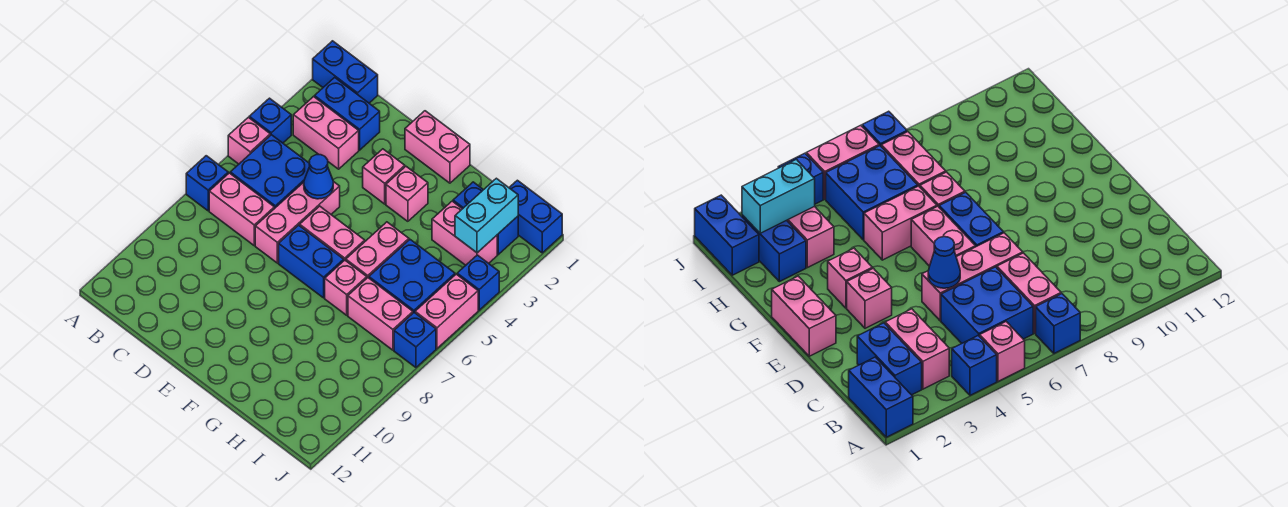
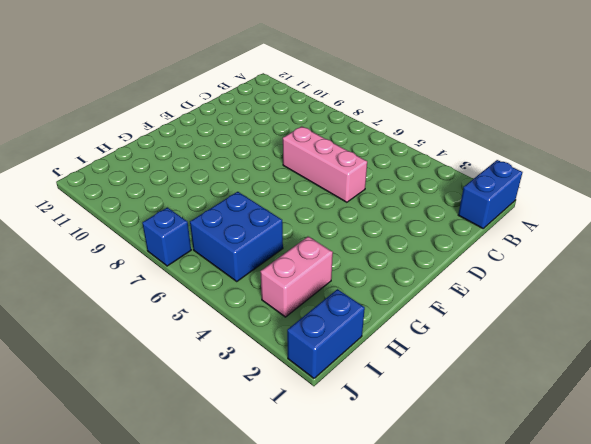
none -> blue 1x1 brick [249,98,291,143]
none -> pink 1x1 brick [228,117,270,164]
none -> blue 1x1 brick [186,156,228,211]

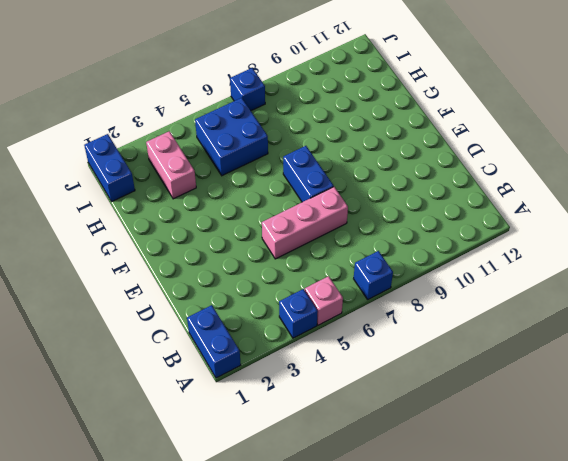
none -> blue 1x2 brick [315,77,380,150]
none -> pink 1x2 brick [293,97,359,169]
none -> blue 2x2 brick [230,135,310,209]

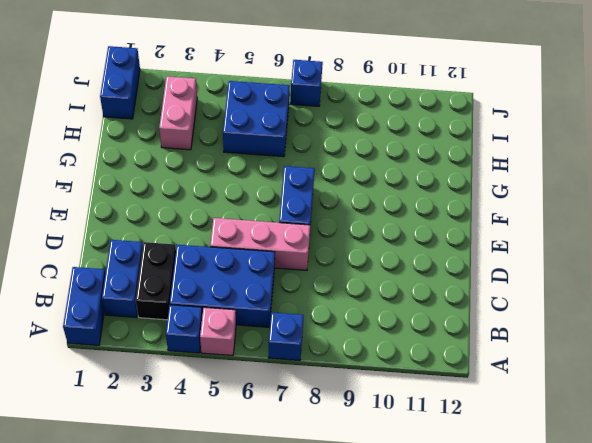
black 1x2 brick [136,242,176,320] -> pink 1x2 brick [293,97,359,169]
blue 2x3 brick [170,245,275,327] -> blue 2x2 brick [230,135,310,209]
none -> pink 1x2 brick [209,173,274,245]
none -> pink 1x2 brick [405,111,470,183]
none -> pink 1x1 brick [363,149,405,204]

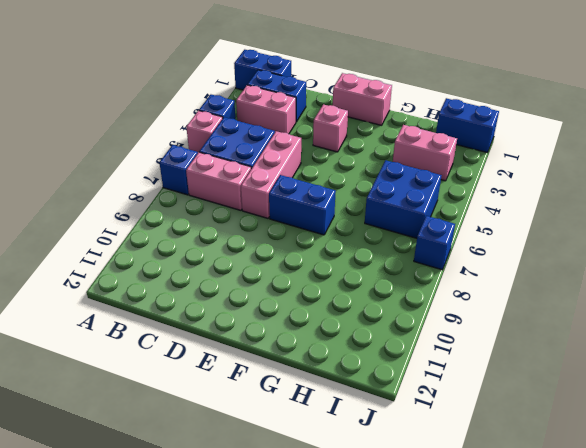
none -> pink 1x2 brick [300,206,365,260]
none -> pink 1x1 brick [386,166,428,221]
none -> pink 1x2 brick [346,222,409,278]

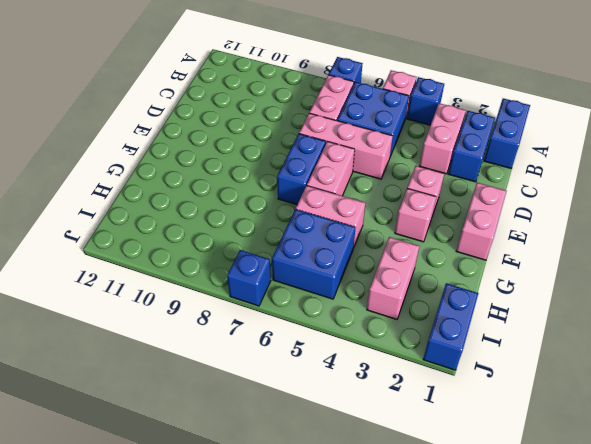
none -> pink 1x1 brick [325,260,367,315]
none -> blue 1x2 brick [453,182,518,255]
none -> pink 1x2 brick [348,278,413,350]

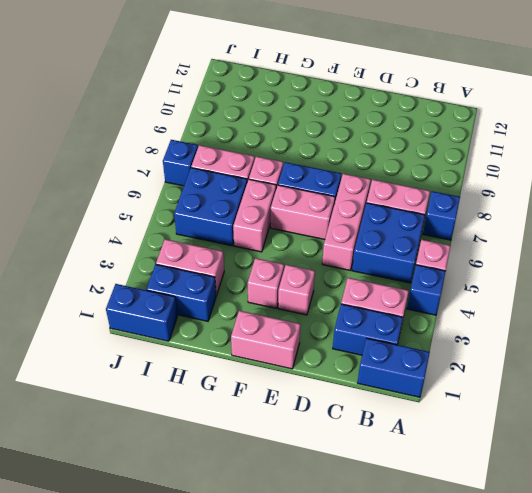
none -> blue 1x1 brick [457,255,499,310]
none -> pink 1x2 brick [415,274,478,348]
none -> blue 1x1 cone [304,155,333,199]

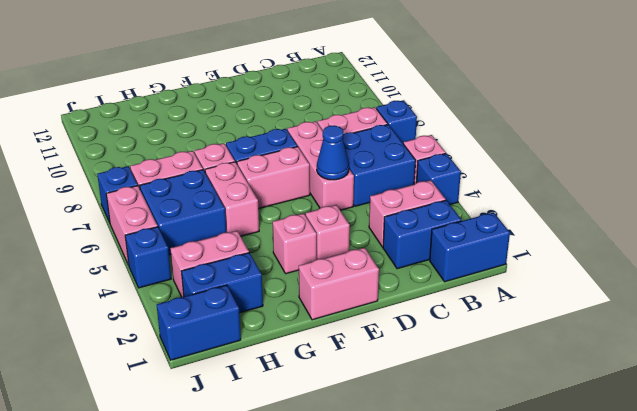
none -> cyan 1x2 brick [455,178,518,253]

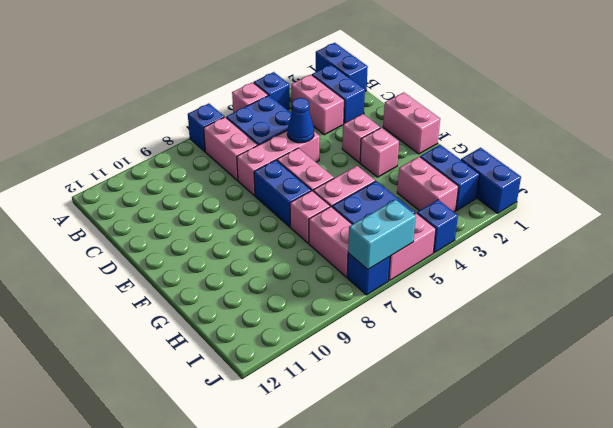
cyan 1x2 brick [348,200,416,270] -> cyan 1x2 brick moved to [455,178,518,253]

